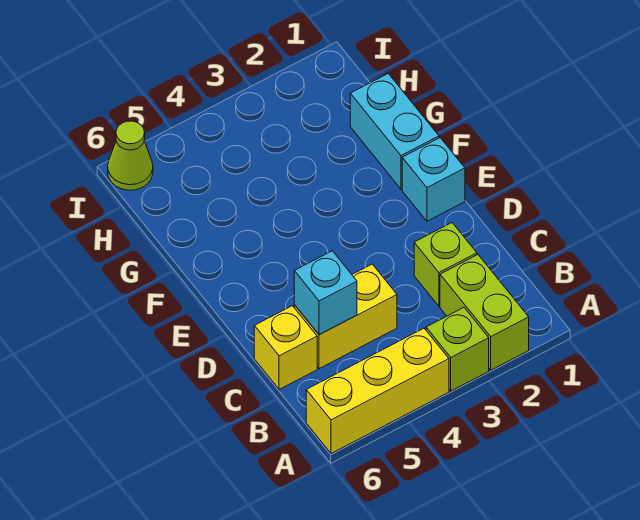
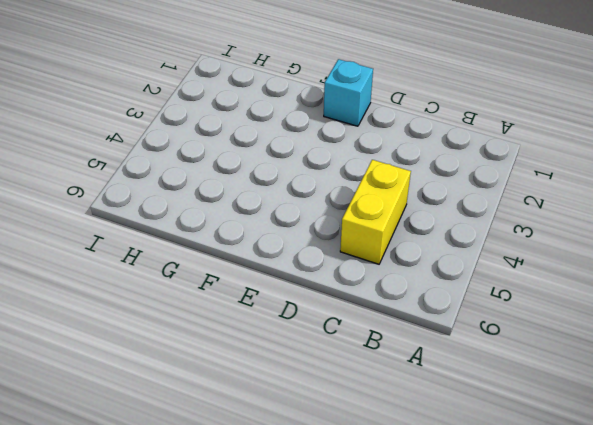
none -> lime 1x2 brick [440,255,529,370]
none -> lime 1x1 brick [426,308,489,391]

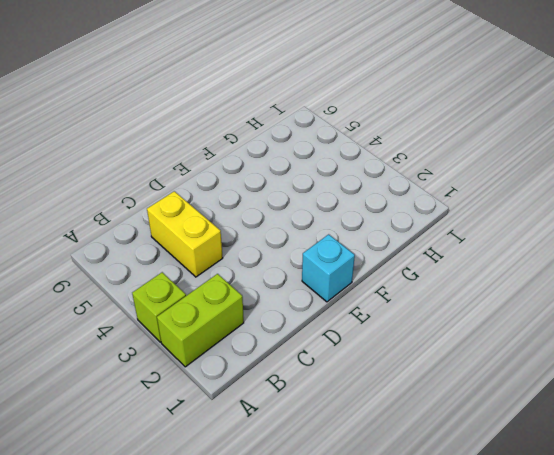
none -> yellow 1x3 brick [306,328,449,454]
none -> lime 1x1 brick [414,223,477,306]

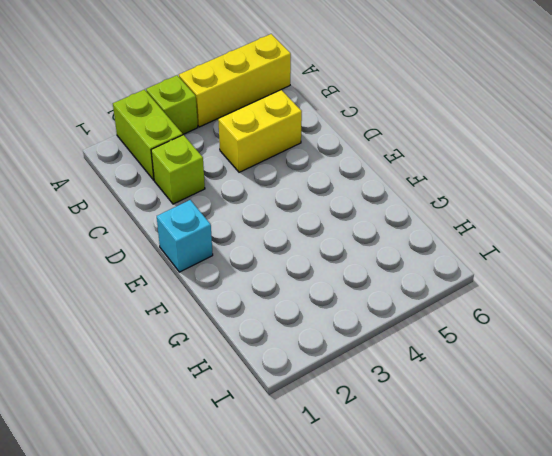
none -> yellow 1x1 brick [254,306,317,389]
none -> cyan 1x2 brick [350,74,439,189]

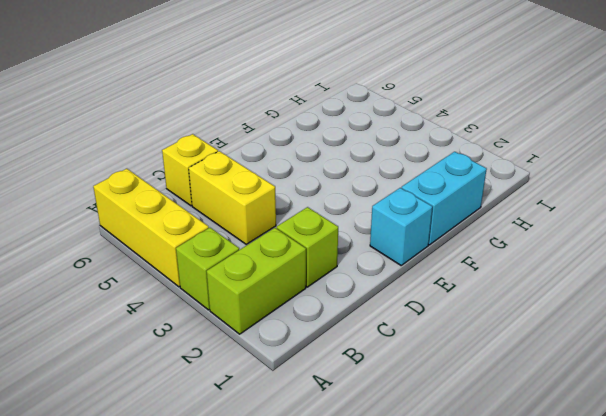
none -> lime 1x1 cone [108,121,153,190]
none -> cyan 1x1 brick [294,251,357,335]

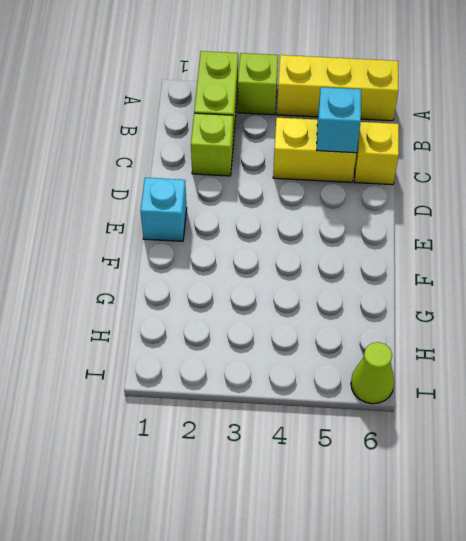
none -> cyan 1x2 brick [350,74,439,189]

